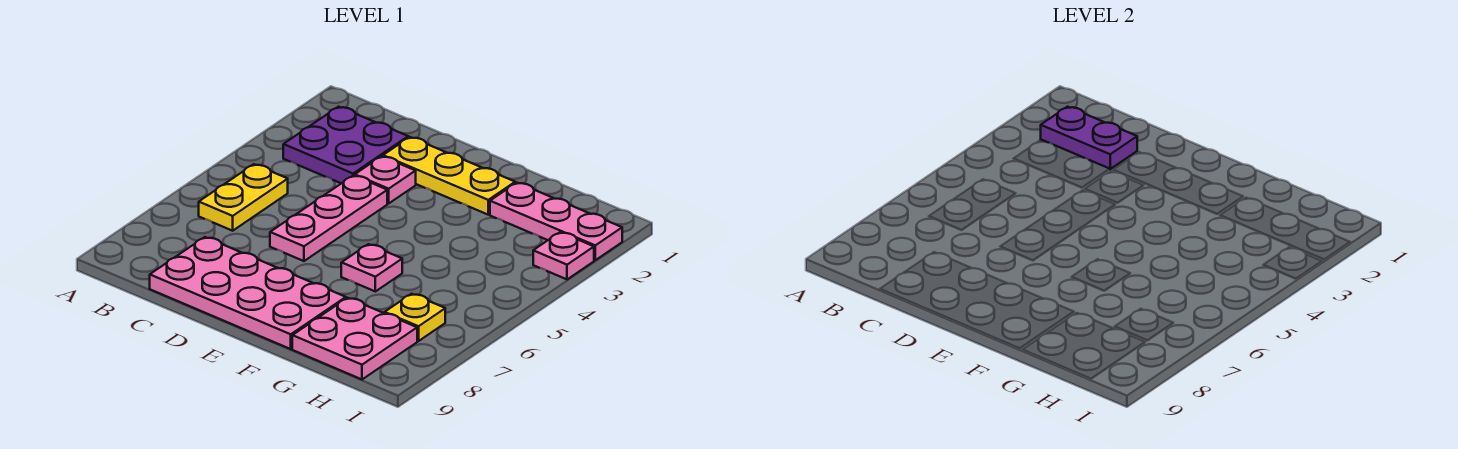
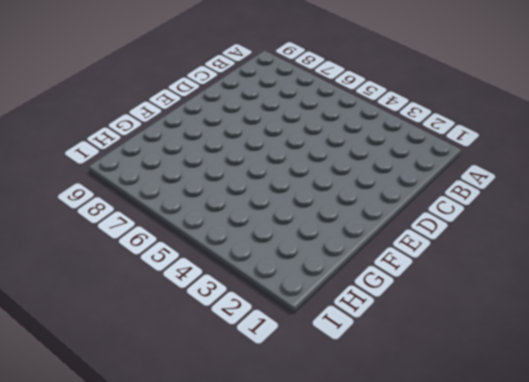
none -> purple 2x2 plate [283,107,408,183]
none -> yellow 1x2 plate [199,164,288,231]
none -> pink 2x4 plate [150,237,346,349]

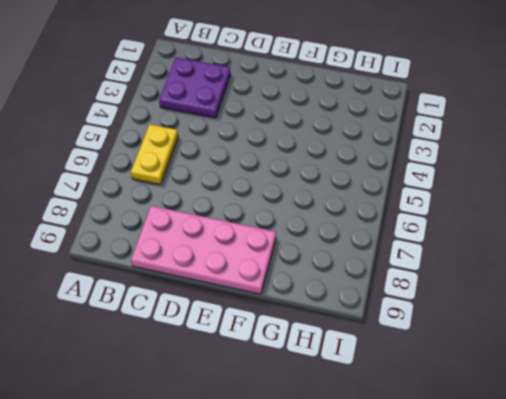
none -> yellow 1x3 plate [383,137,515,215]
none -> pink 1x1 plate [355,156,416,203]
none -> pink 1x3 plate [270,175,387,261]

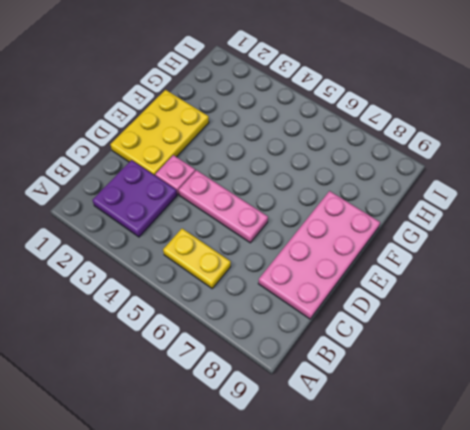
yellow 2x3 plate [110,90,209,175] -> yellow 1x3 plate [383,137,515,215]
none -> pink 1x1 plate [341,244,402,291]
none -> pink 1x3 plate [490,183,622,260]
none -> pink 2x2 plate [292,298,417,379]

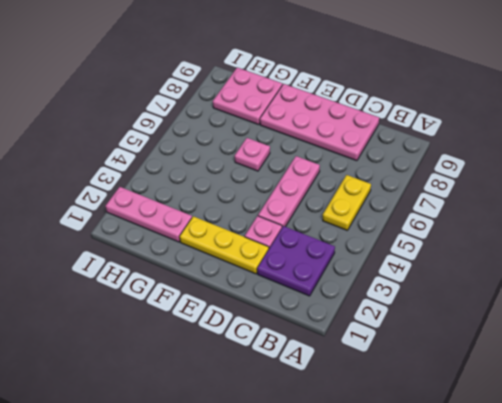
none -> yellow 1x1 plate [385,294,445,341]
none -> pink 1x1 plate [533,232,594,279]
none -> purple 1x2 plate [1041,107,1137,169]

